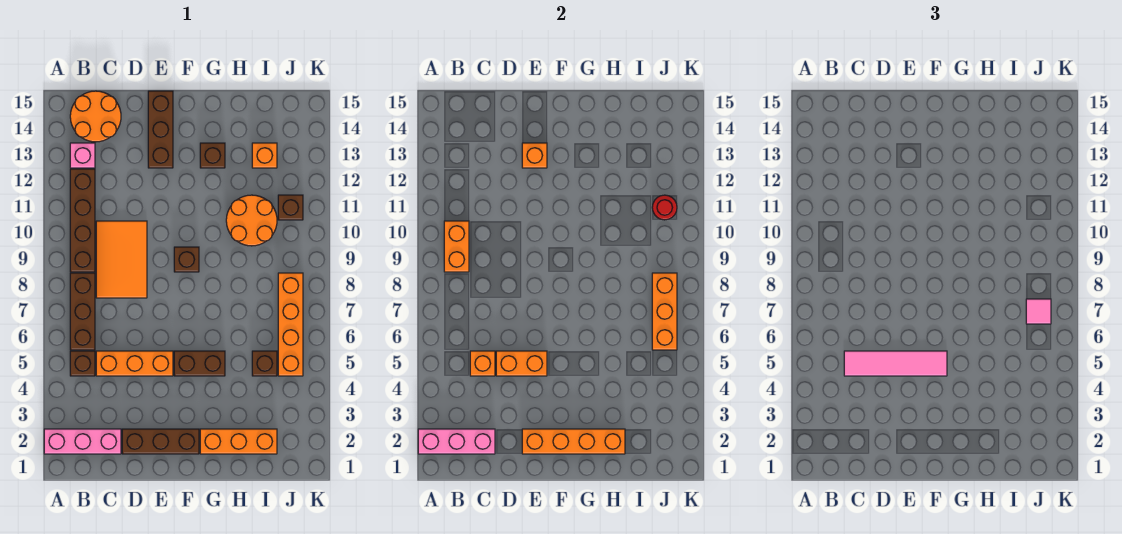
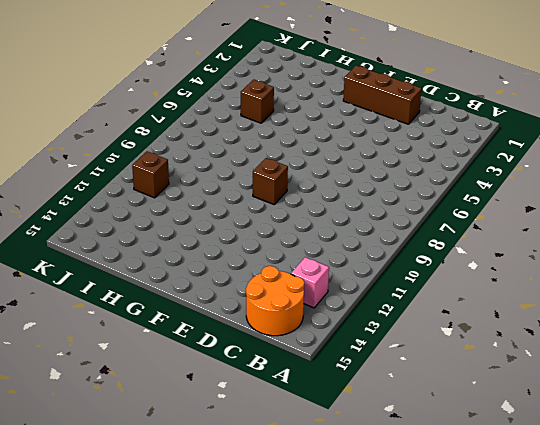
none -> pink 1x3 brick [44,429,121,454]
none -> brown 1x1 brick [70,351,95,376]
none -> brown 1x3 brick [70,273,95,350]

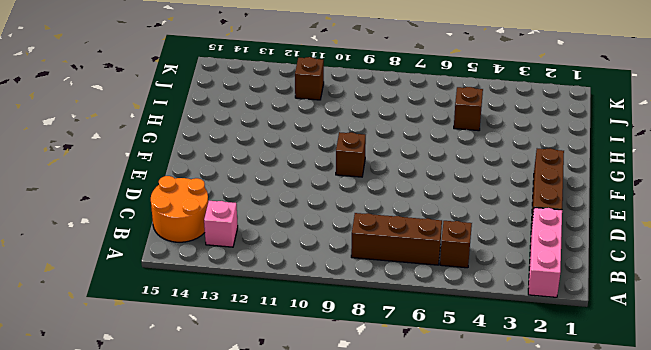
none -> brown 1x4 brick [70,169,95,272]
none -> orange 1x3 brick [96,351,173,376]
none -> orange 2x3 tile [96,221,147,298]

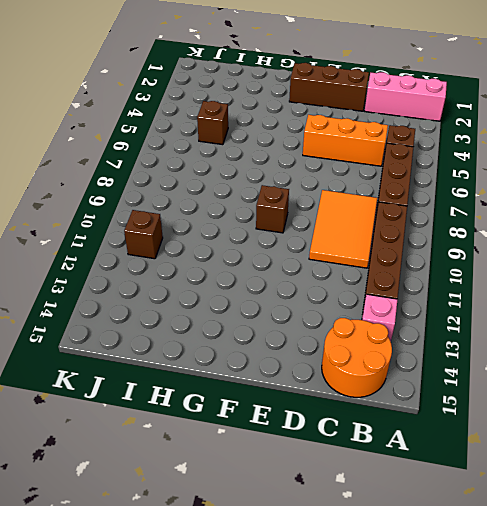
none -> brown 1x3 brick [148,91,173,168]
none -> brown 1x2 brick [174,351,225,376]
none -> orange 1x3 brick [200,429,277,454]

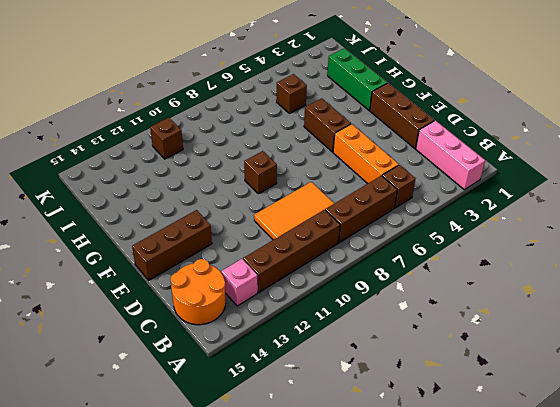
green 1x3 brick [327,48,387,110] -> orange 1x3 brick [200,429,277,454]
none -> brown 1x1 brick [200,143,225,168]
none -> orange 2x2 round brick [226,195,277,246]
none -> orange 1x1 brick [252,143,277,168]

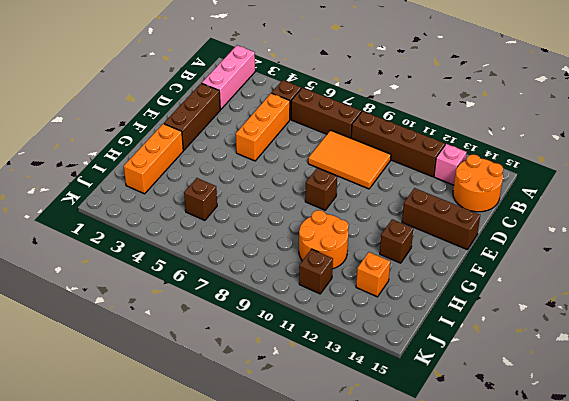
none -> brown 1x2 brick [174,351,225,376]
none -> orange 1x4 brick [278,273,303,376]
none -> pink 1x3 brick [418,429,495,454]

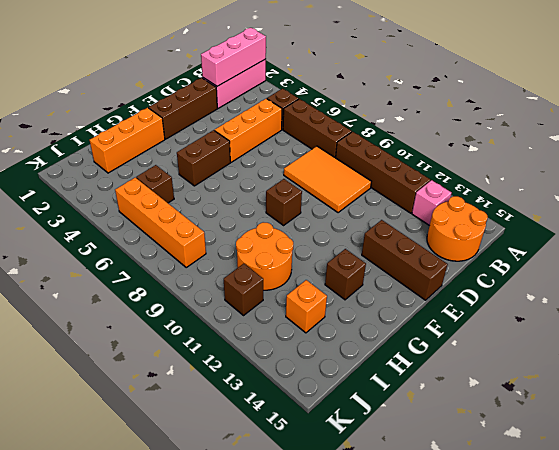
none -> orange 1x2 brick [444,221,469,272]
none -> orange 1x1 brick [470,351,495,376]
none -> orange 1x2 brick [496,351,547,376]

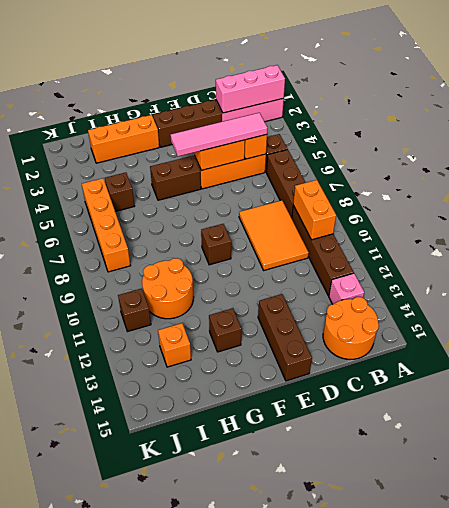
none -> orange 1x4 brick [522,429,625,454]
none -> orange 1x1 brick [522,143,547,168]
none -> orange 1x3 brick [652,273,677,350]

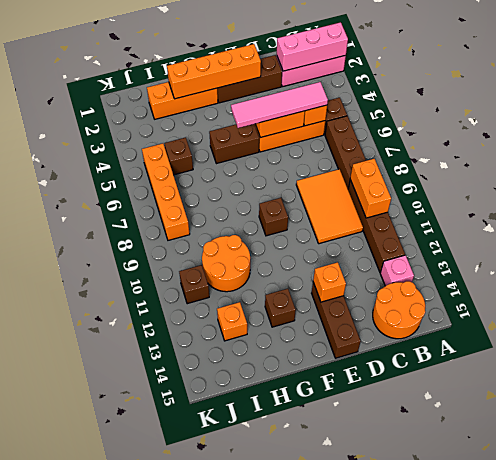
none -> orange 1x3 brick [652,273,677,350]
none -> red 1x1 round brick [652,195,677,220]
none -> pink 1x1 tile [1026,299,1051,324]

